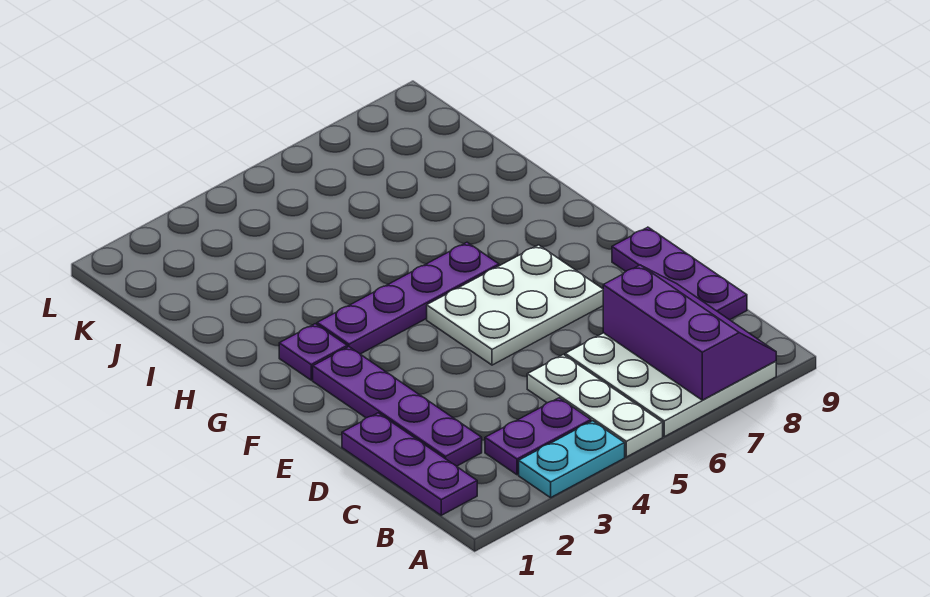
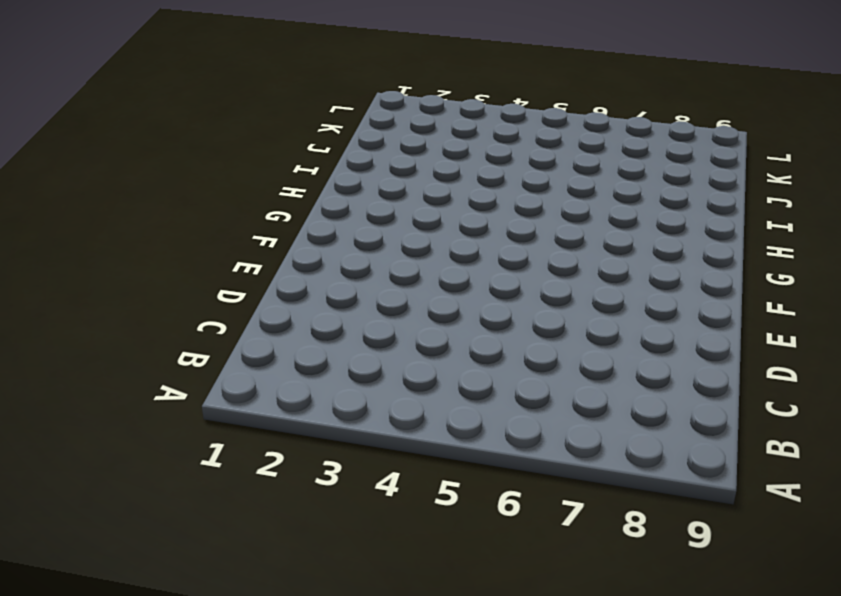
none -> cyan 1x2 plate [519,421,625,498]
none -> white 1x3 plate [527,355,663,457]

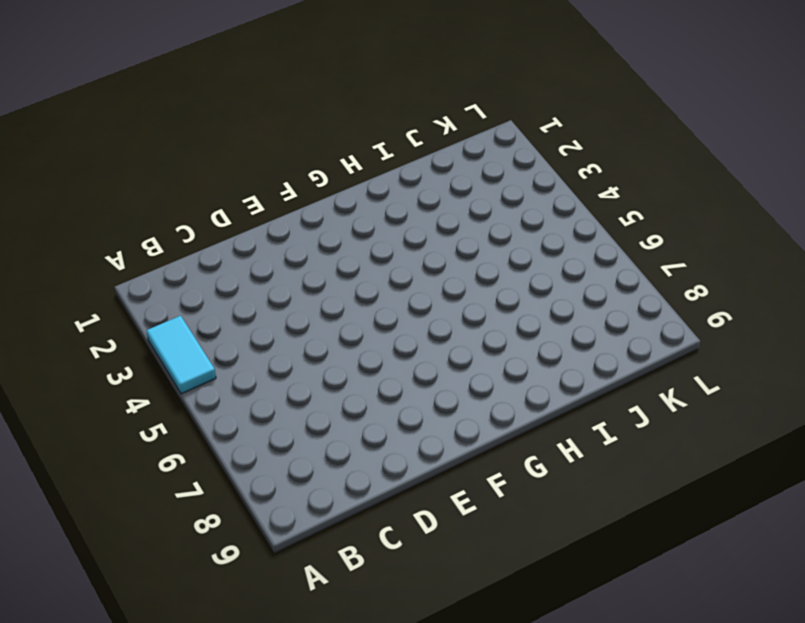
cyan 1x2 tile [146,316,216,394] -> cyan 1x2 plate [519,421,625,498]
none -> white 1x3 plate [527,355,663,457]
none -> white 3x3 plate [565,333,776,437]

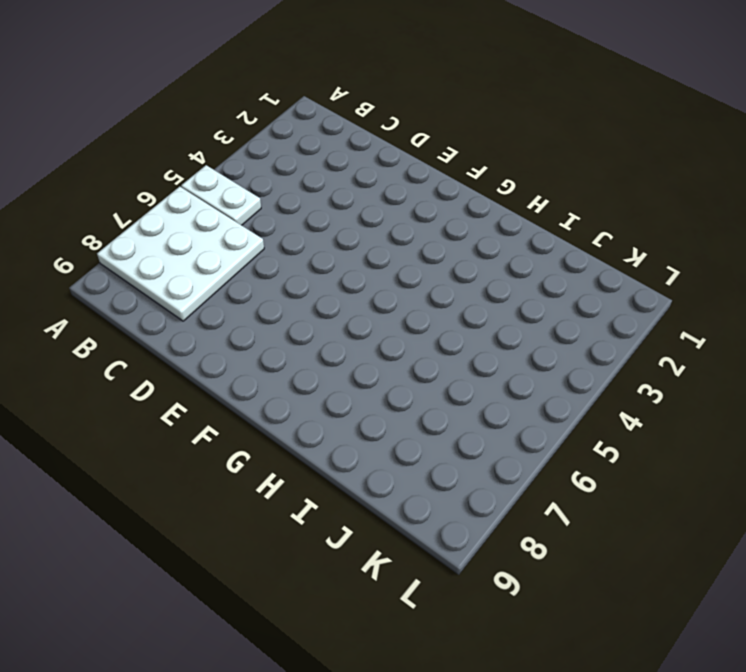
white 1x2 plate [181,165,261,225] -> white 1x3 plate [527,355,663,457]
none -> cyan 1x2 plate [519,421,625,498]
none -> purple 1x3 plate [342,413,477,515]

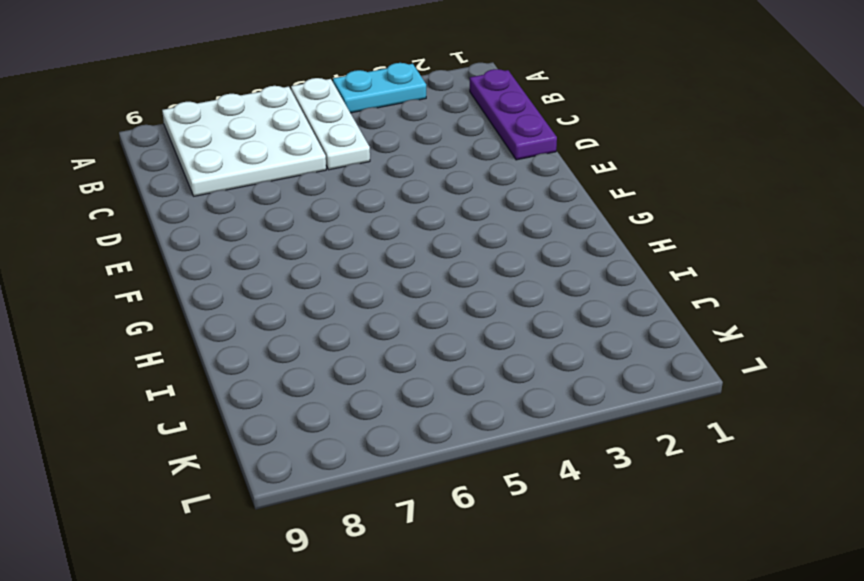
none -> purple 1x2 plate [485,398,591,475]
none -> purple 1x4 plate [313,347,482,466]

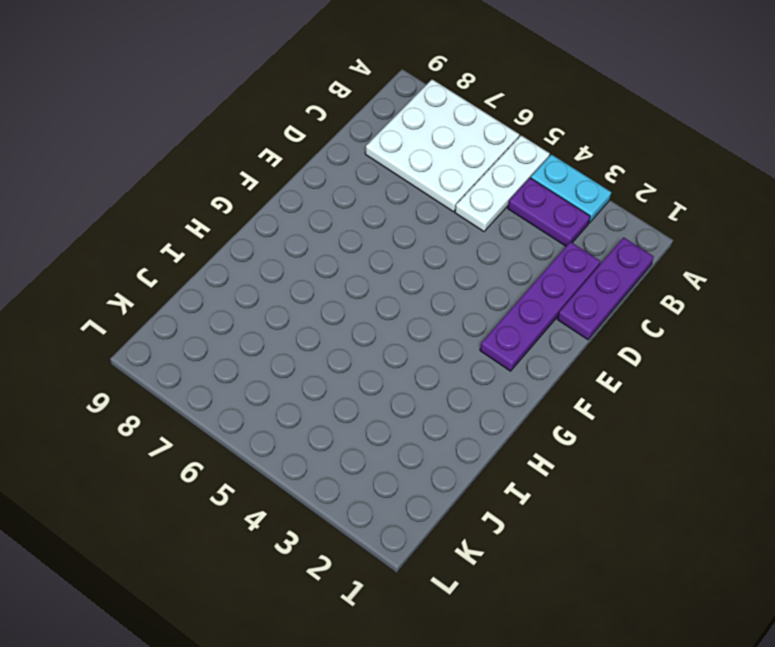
none -> purple 1x3 plate [612,227,747,320]
none -> white 2x3 plate [427,245,603,365]

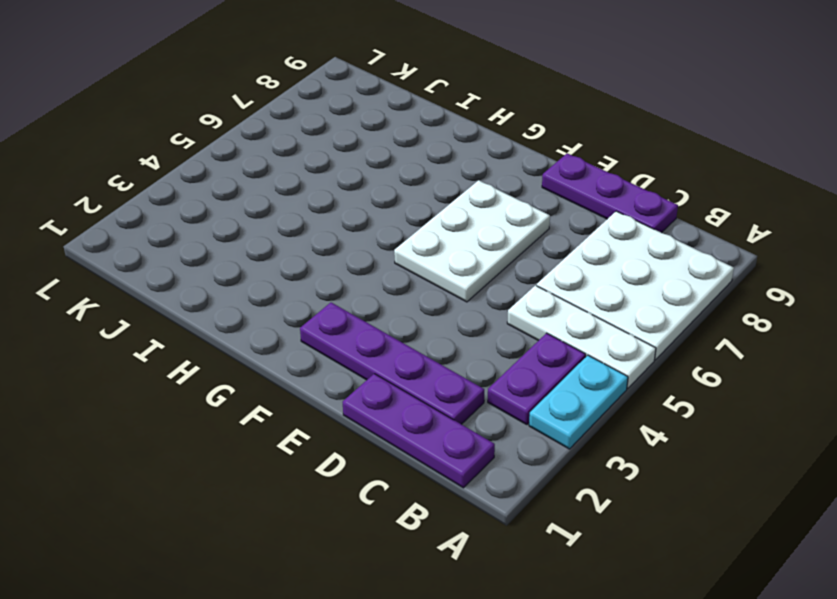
none -> purple 1x1 plate [279,324,347,380]
none -> purple 1x4 plate [317,242,499,354]

